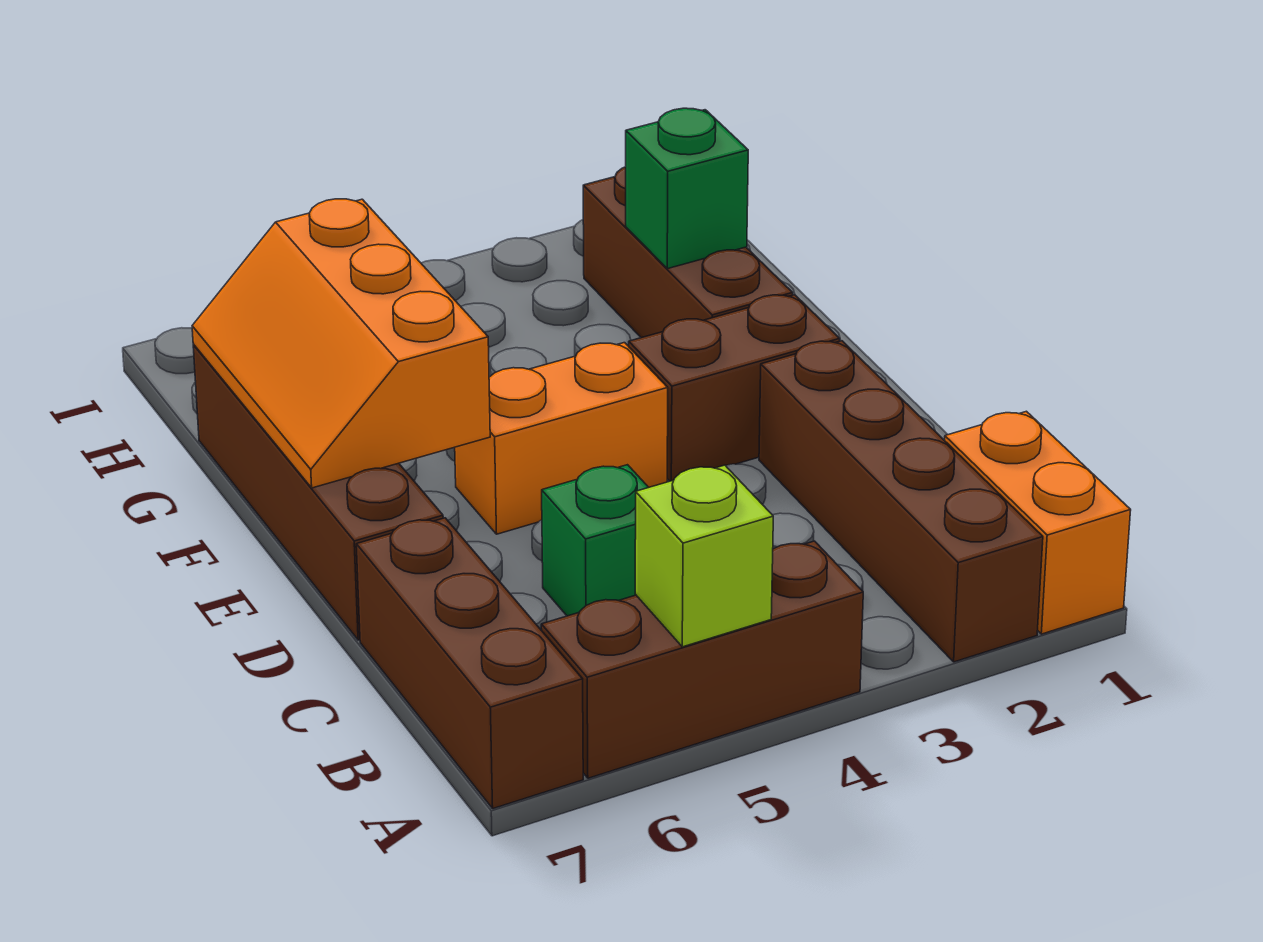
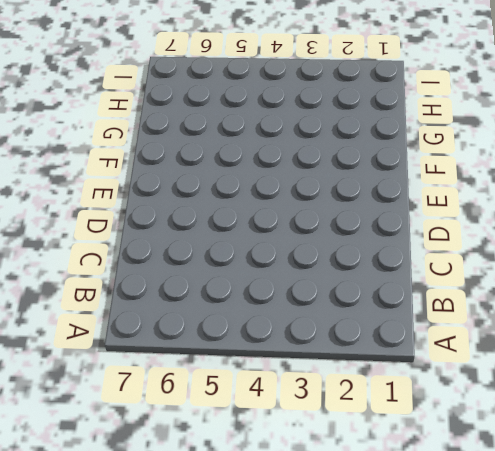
none -> orange 1x2 brick [945,411,1131,634]
none -> brown 1x4 brick [759,341,1043,662]
none -> brown 1x3 brick [541,541,863,778]

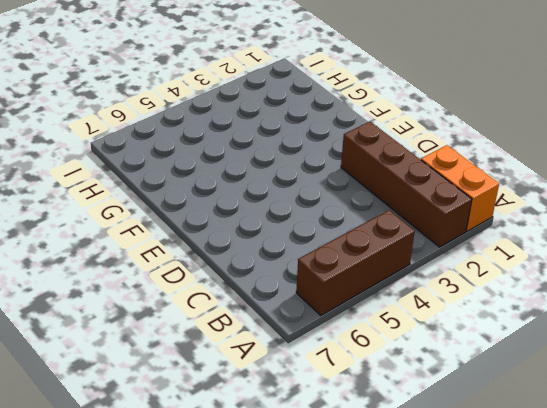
none -> brown 1x3 brick [356,518,583,809]
none -> green 1x1 brick [542,465,649,616]
none -> brown 1x4 brick [193,345,443,640]

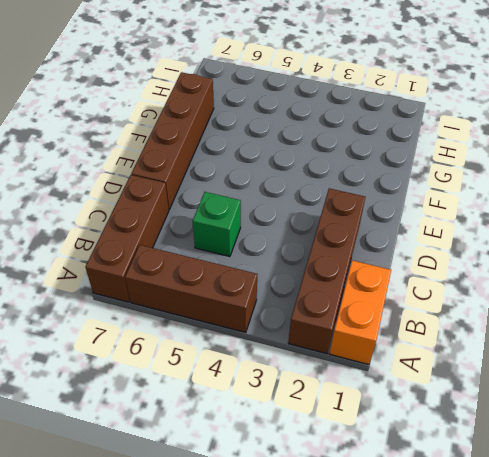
none -> brown 1x2 brick [629,295,840,481]
none -> orange 1x2 brick [455,343,668,534]
none -> brown 1x3 brick [583,167,793,338]

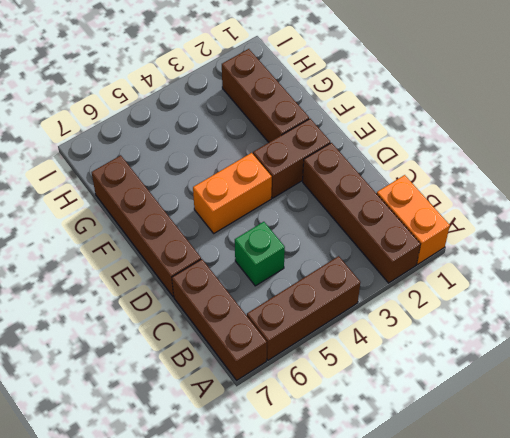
none -> lime 1x1 brick [635,465,773,647]
none -> orange 2x3 slope [192,199,490,488]
none -> green 1x1 brick [626,108,748,269]

